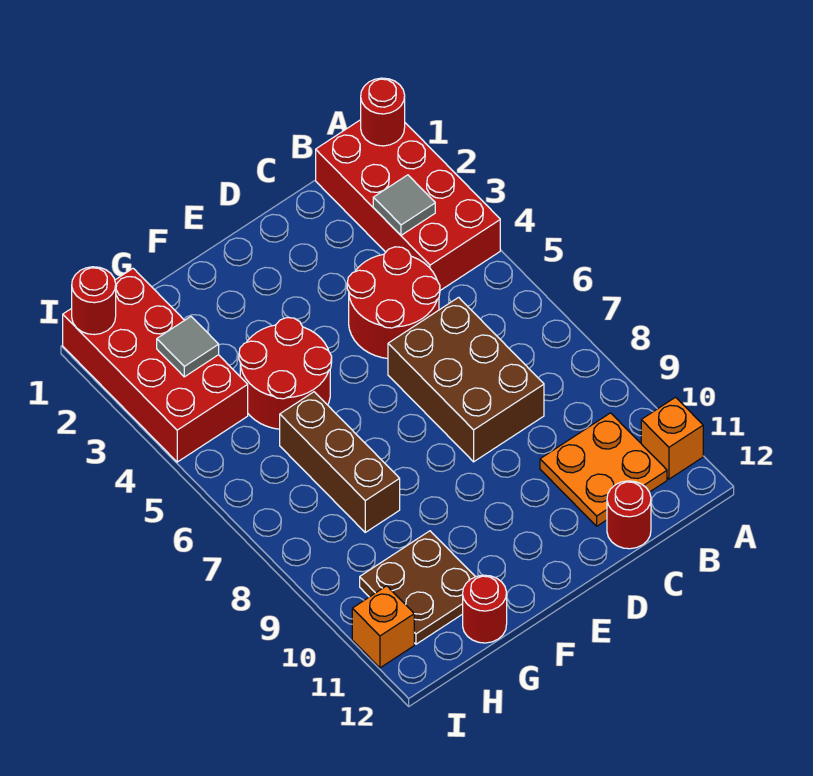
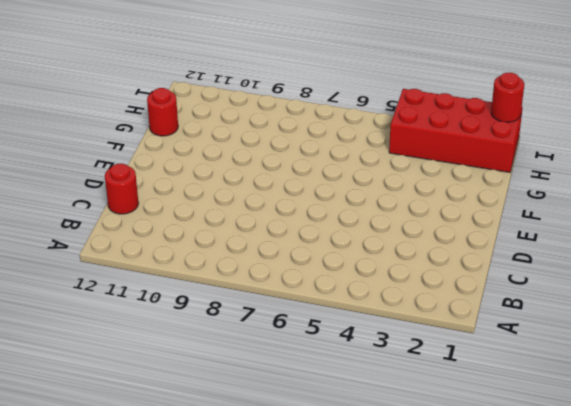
none -> red 2x4 brick [316,120,500,290]
none -> orange 1x1 brick [641,397,703,479]
none -> orange 2x2 plate [540,413,667,526]

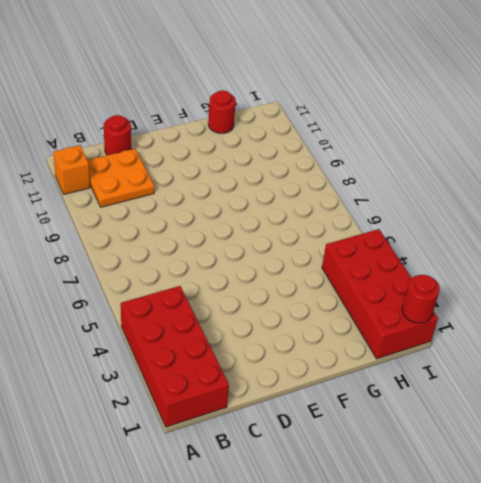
none -> red 2x2 round brick [347,247,440,358]
none -> brown 2x3 brick [388,297,544,462]
none -> red 2x2 round brick [239,318,332,429]

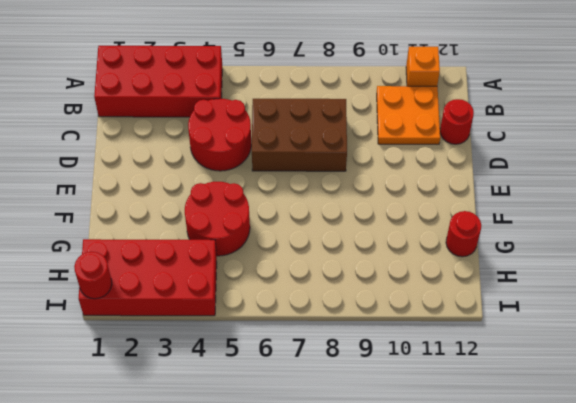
none -> brown 1x3 brick [280,392,400,532]
none -> brown 2x2 plate [360,531,475,644]
none -> orange 1x1 brick [352,586,414,668]

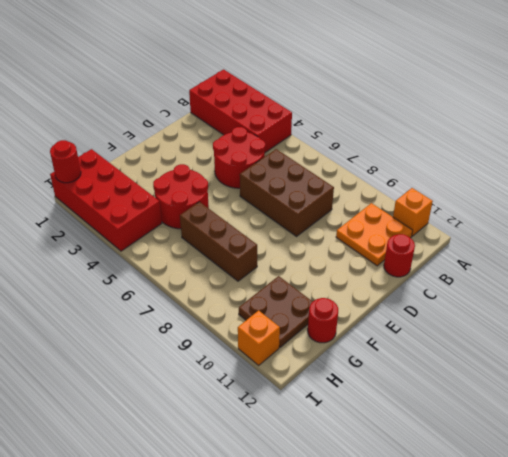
none -> red 1x1 round brick [361,78,405,146]
none -> grey 1x1 tile [373,175,435,235]
none -> grey 1x1 tile [157,317,219,377]

